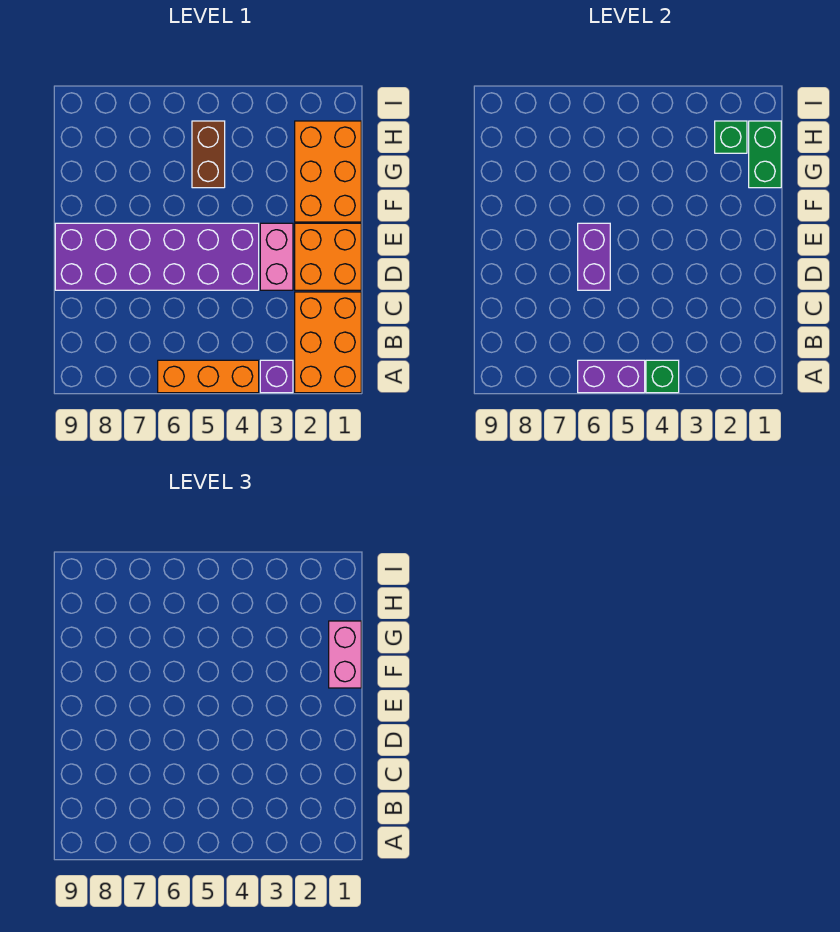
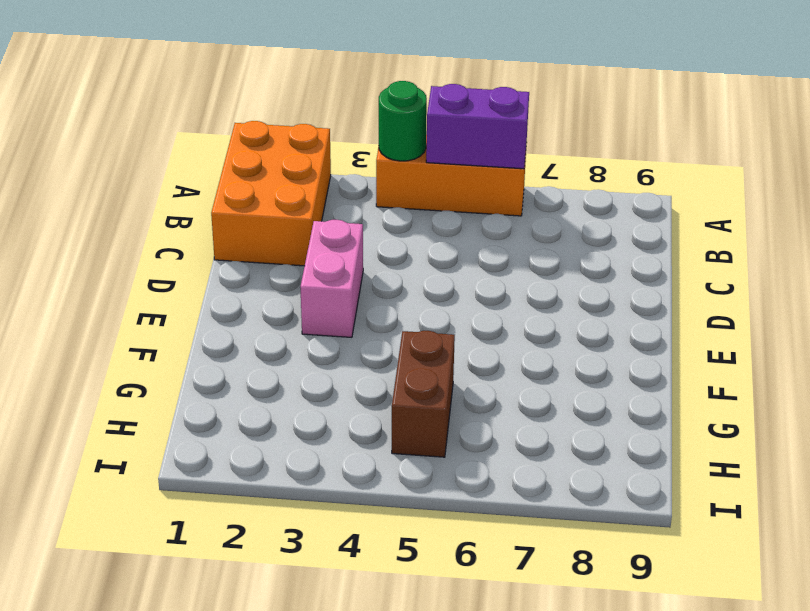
green 1x1 round brick [379,81,427,161] -> green 1x1 brick [646,360,679,393]
none -> purple 1x1 brick [260,360,293,393]
none -> orange 2x2 brick [295,223,361,290]
none -> purple 2x6 brick [55,223,259,290]

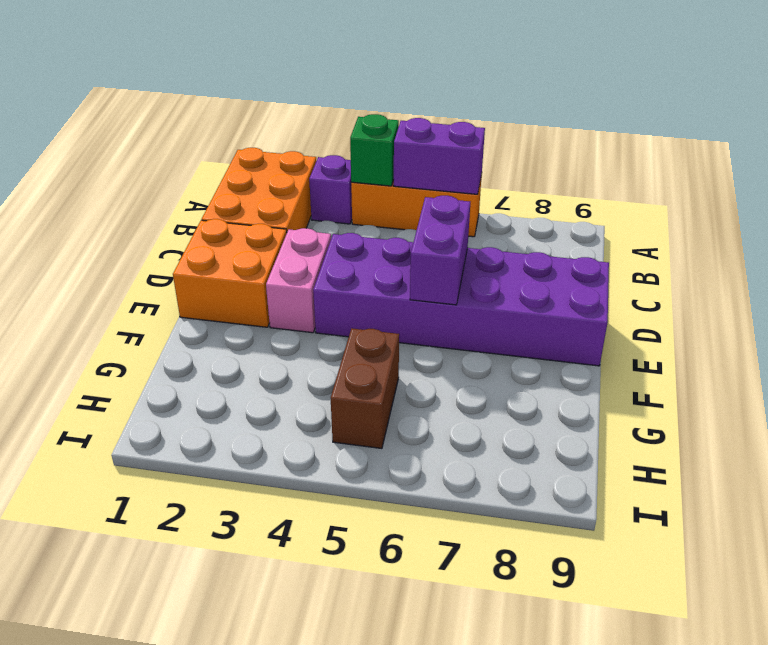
none -> orange 2x3 brick [295,121,361,222]
none -> green 1x2 brick [749,121,781,188]
none -> green 1x1 brick [715,121,747,153]

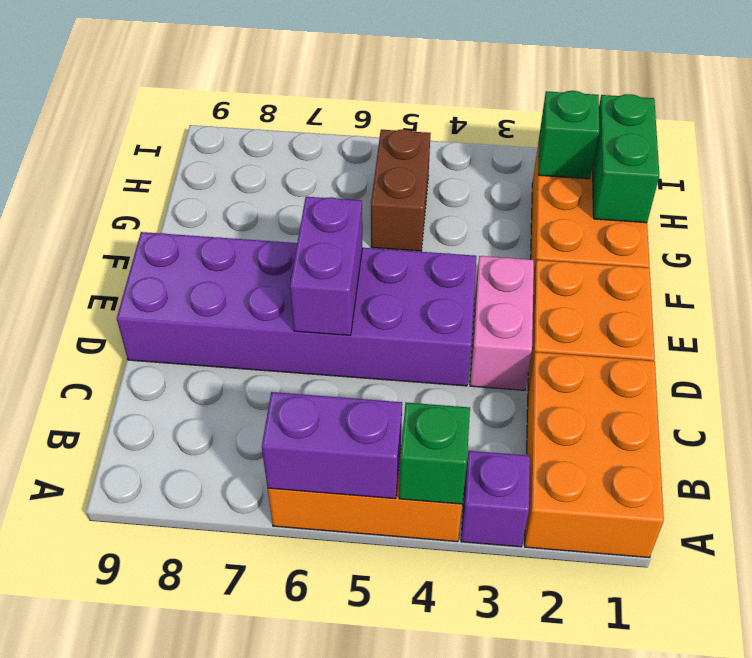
none -> pink 1x2 brick [329,621,361,688]

